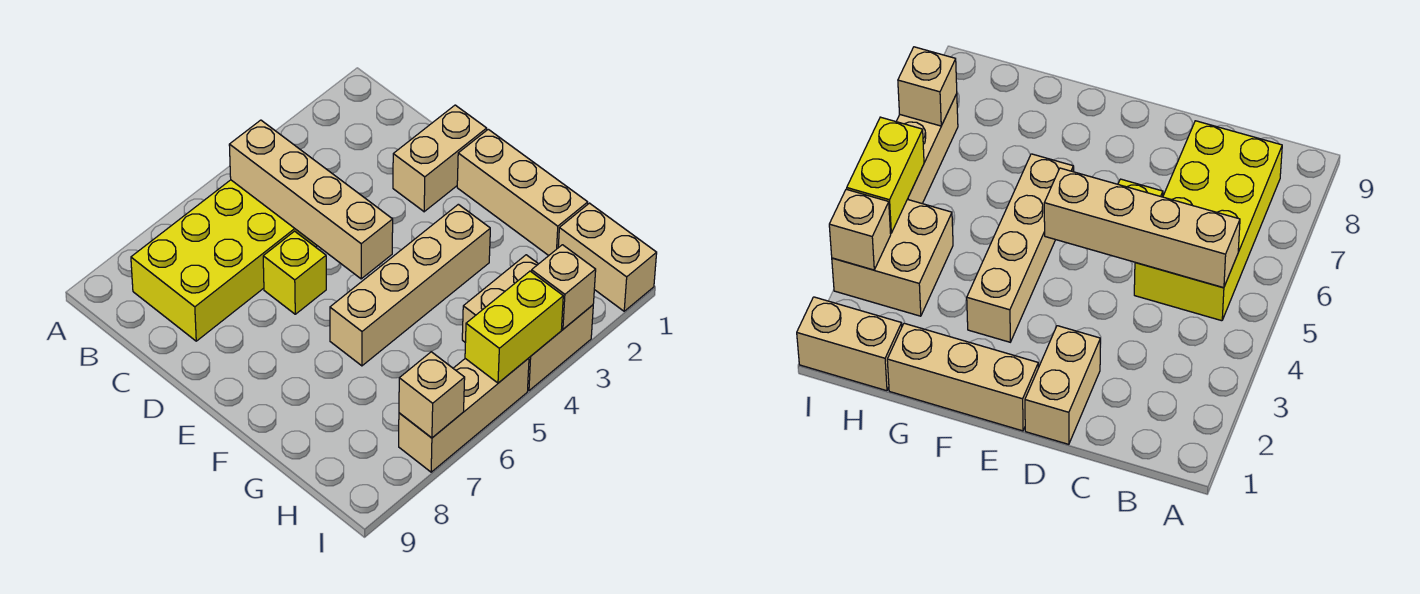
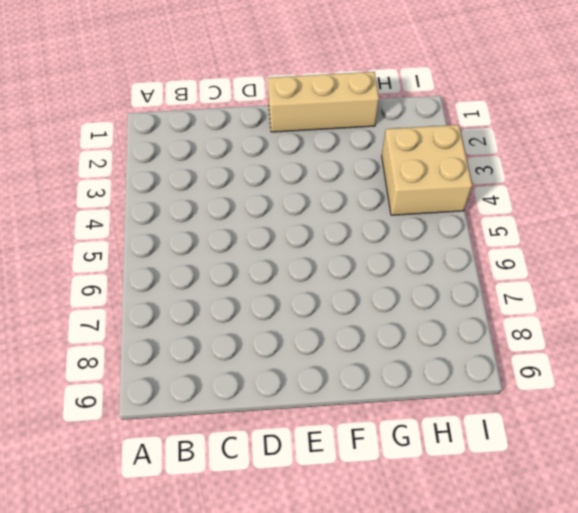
none -> yellow 2x4 brick [131,180,317,341]
none -> tan 1x2 brick [393,105,487,212]
none -> yellow 1x1 brick [263,231,326,314]

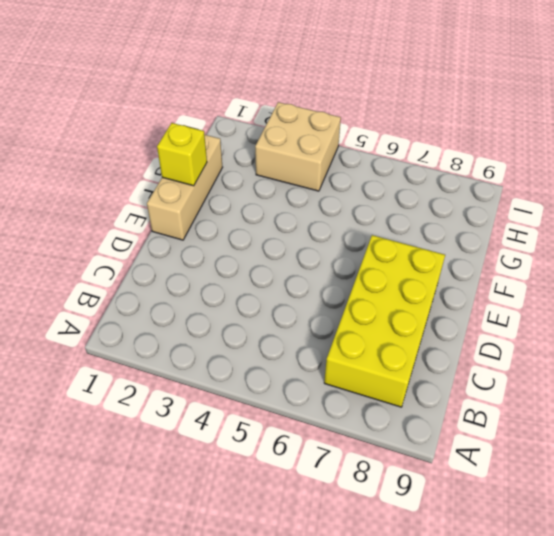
yellow 2x4 brick [324,235,445,407] -> yellow 2x4 brick turned to [131,180,317,341]
yellow 1x1 brick [157,123,207,186] -> yellow 1x1 brick moved to [263,231,326,314]
none -> tan 1x2 brick [393,105,487,212]
none -> tan 1x4 brick [330,204,490,366]
none -> tan 1x2 brick [558,203,657,311]

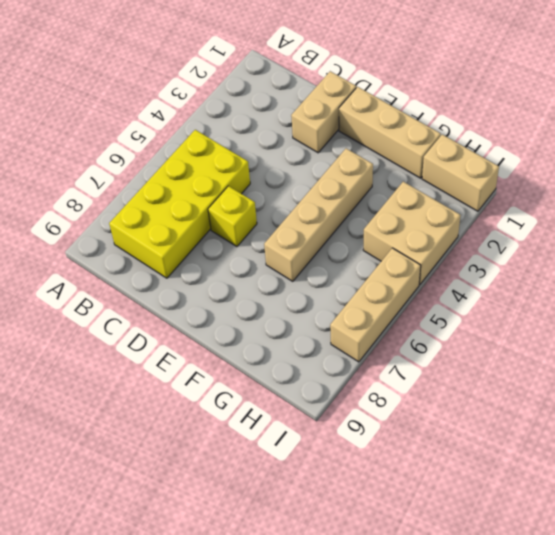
none -> tan 1x4 brick [229,120,393,279]
none -> tan 1x1 brick [532,245,596,329]
none -> yellow 1x2 brick [465,271,563,383]

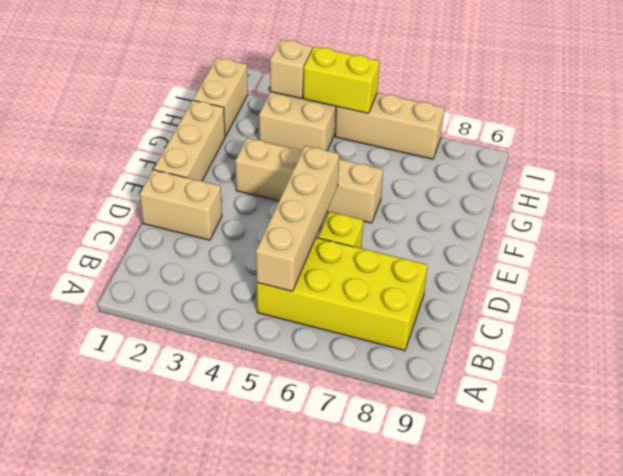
none -> tan 1x1 brick [399,352,465,438]

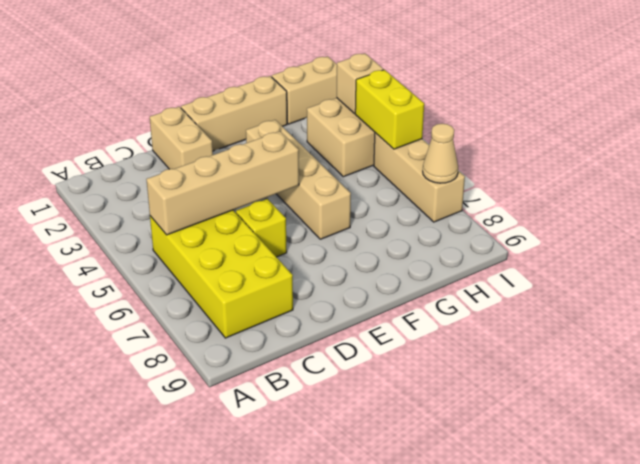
tan 1x1 cone [423,124,458,183] -> tan 1x1 brick [399,352,465,438]

